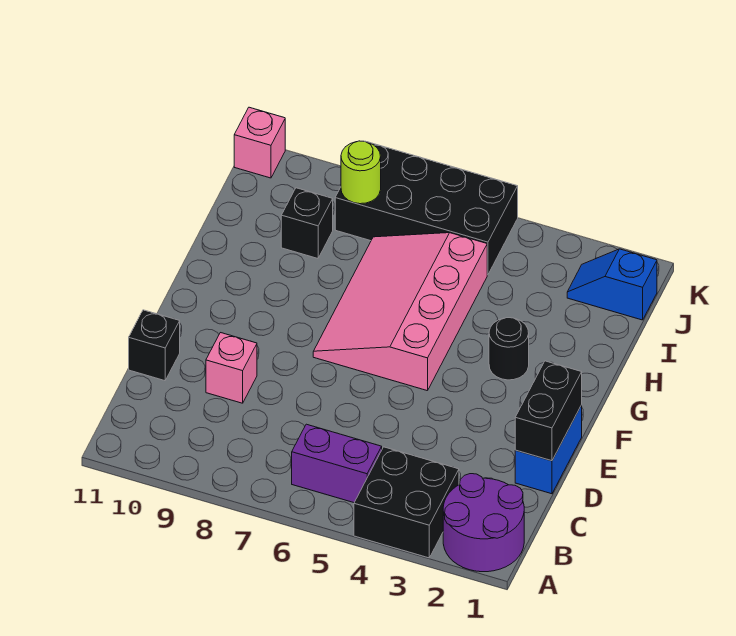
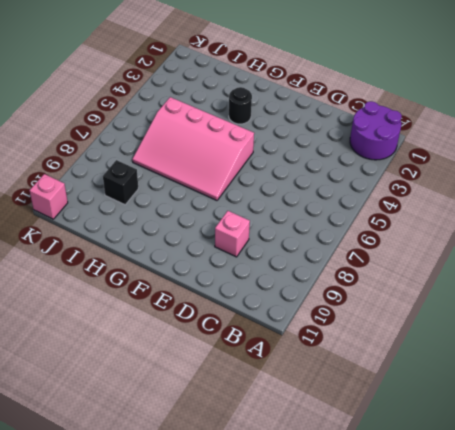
none -> black 2x2 brick [354,447,459,558]
none -> purple 1x2 brick [292,424,382,503]
none -> blue 1x2 brick [515,405,582,494]

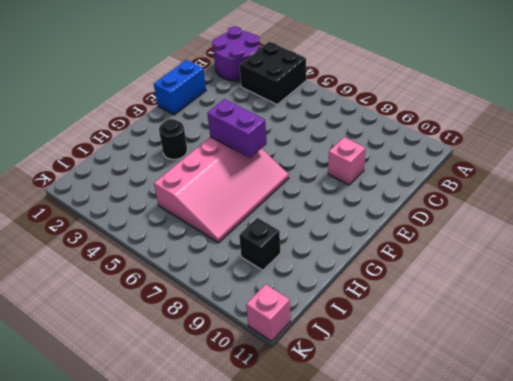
purple 1x2 brick [207,99,267,158] -> purple 1x2 brick moved to [292,424,382,503]
none -> black 1x1 brick [129,310,180,381]
none -> blue 1x2 slope [567,249,657,320]
none -> black 2x4 brick [335,141,518,275]

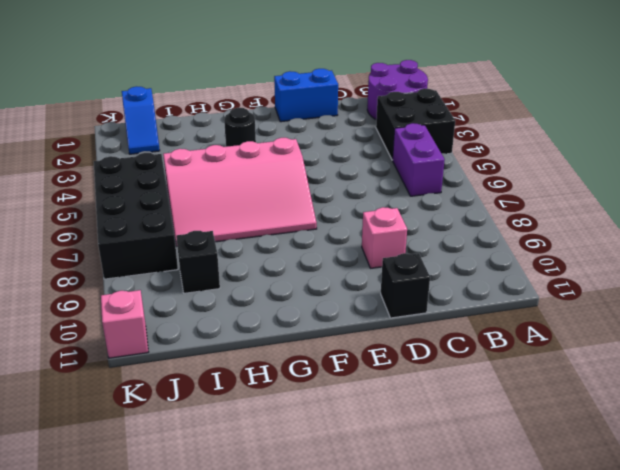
none -> black 1x2 brick [515,361,582,461]
none -> lime 1x1 round brick [341,141,381,204]

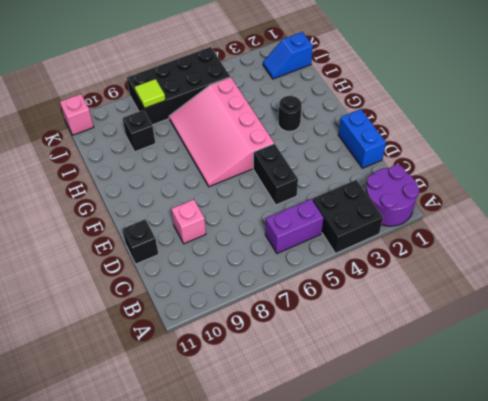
black 1x2 brick [253,144,298,205] -> black 1x2 brick moved to [515,361,582,461]
lime 1x1 tile [135,79,166,108] -> lime 1x1 round brick [341,141,381,204]

